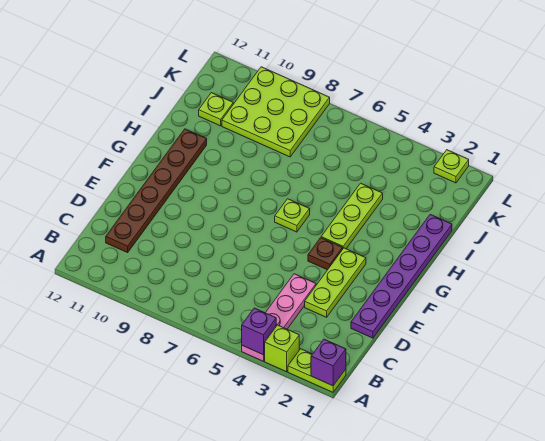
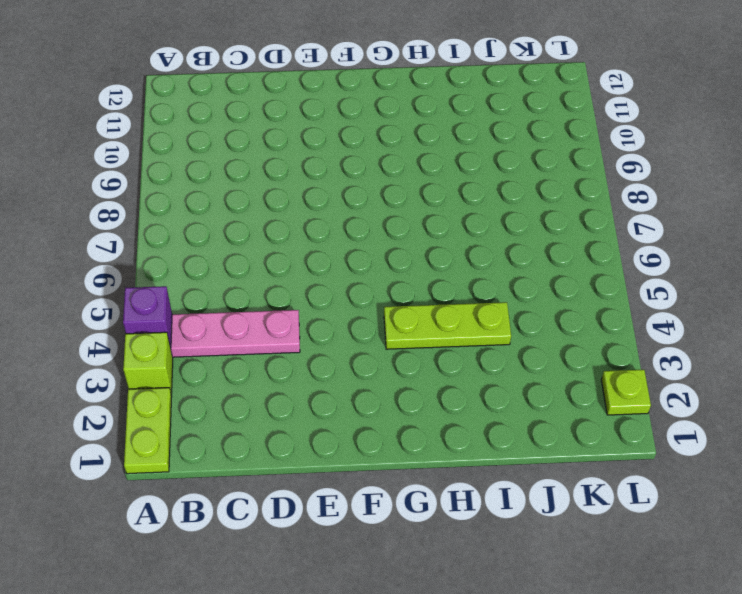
none -> brown 1x6 plate [106,129,207,253]
none -> purple 1x6 plate [351,214,452,338]
none -> lime 1x3 plate [305,248,366,317]

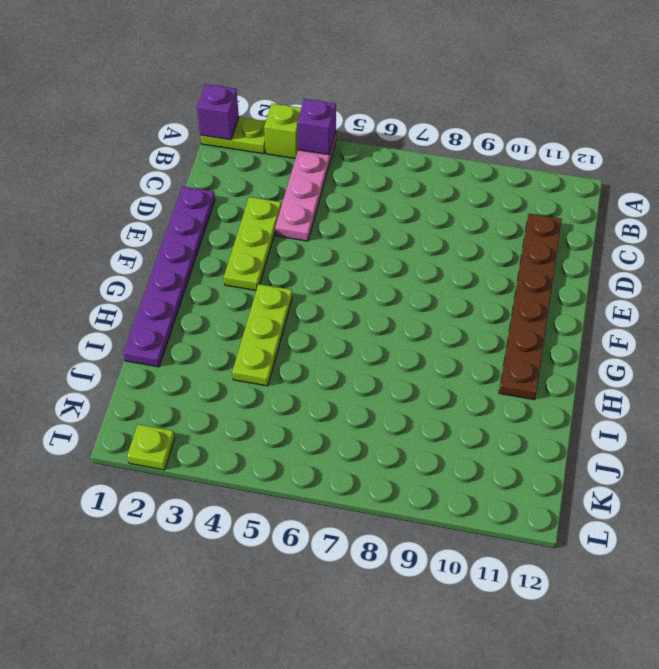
none -> brown 1x1 plate [308,238,343,270]
none -> lime 1x1 plate [275,199,310,232]
none -> lime 3x3 plate [222,67,330,157]

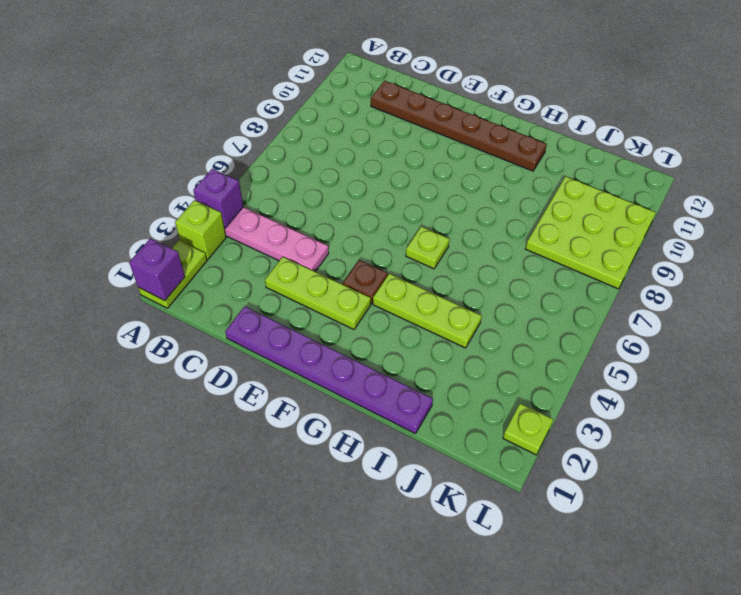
none -> lime 1x1 plate [199,93,233,126]

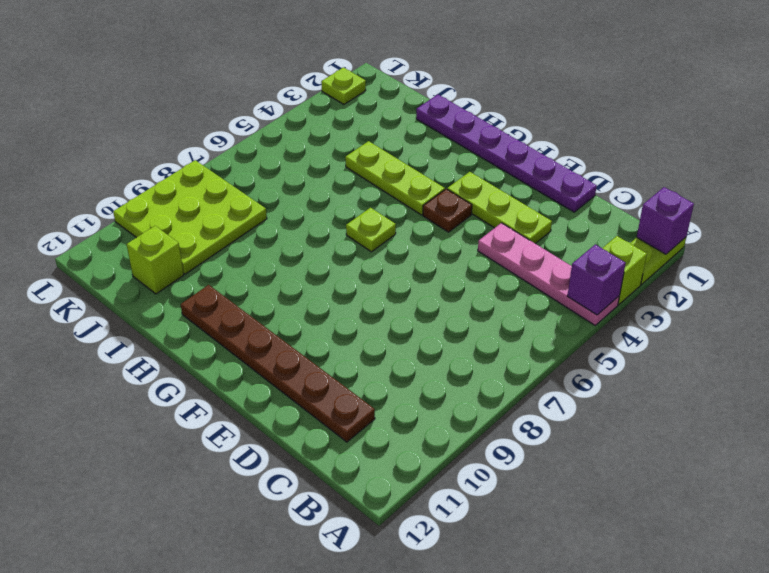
lime 1x1 brick [127,226,184,294] -> lime 1x1 plate [199,93,233,126]

